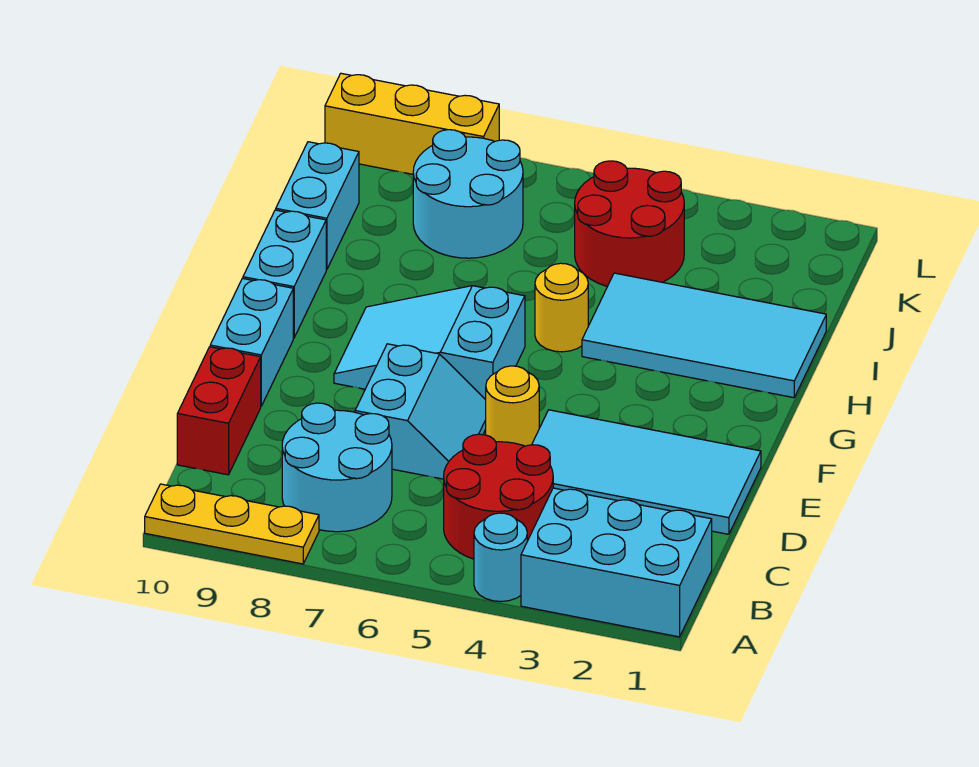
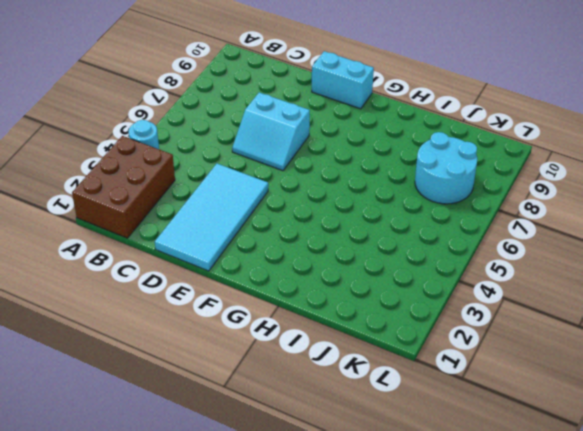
brown 2x3 brick [72,136,175,238] -> cyan 2x3 brick [521,488,712,637]
none -> yellow 1x3 plate [145,484,319,564]
none -> red 2x2 round brick [444,434,553,559]
none -> cyan 2x2 round brick [282,403,392,532]

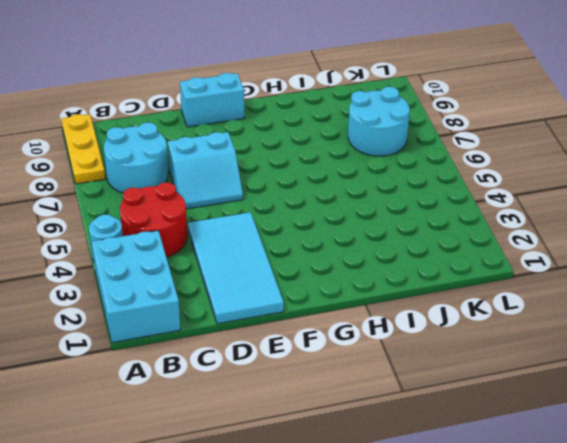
none -> red 1x2 brick [177,347,261,475]
none -> yellow 1x1 round brick [486,366,539,446]
none -> cyan 2x3 slope [334,286,525,400]

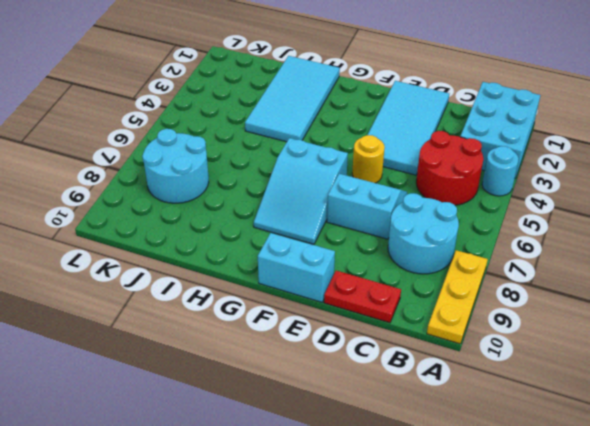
red 1x2 plate [324,271,401,323] -> red 1x2 brick [177,347,261,475]
none -> cyan 1x2 brick [243,210,326,338]
none -> yellow 1x1 round brick [535,263,588,352]
none -> cyan 1x2 brick [276,142,359,270]

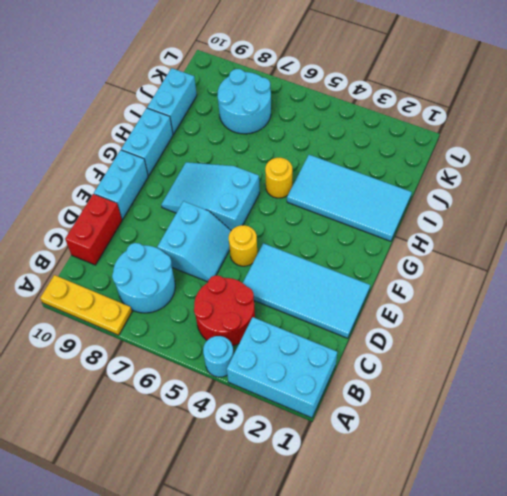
none -> red 2x2 round brick [575,161,684,286]
none -> yellow 1x3 brick [325,73,499,174]

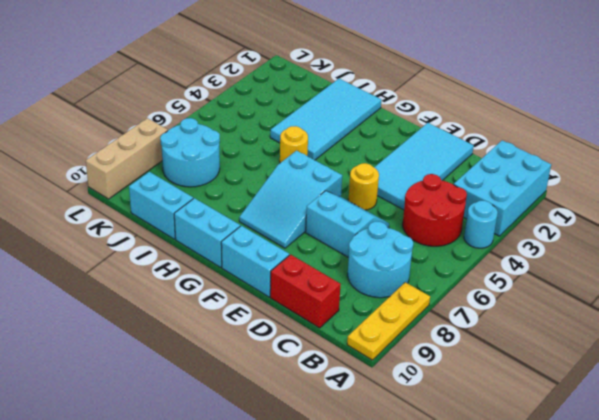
tan 1x3 brick [86,118,168,199] -> yellow 1x3 brick [325,73,499,174]
none -> red 2x2 round brick [575,161,684,286]

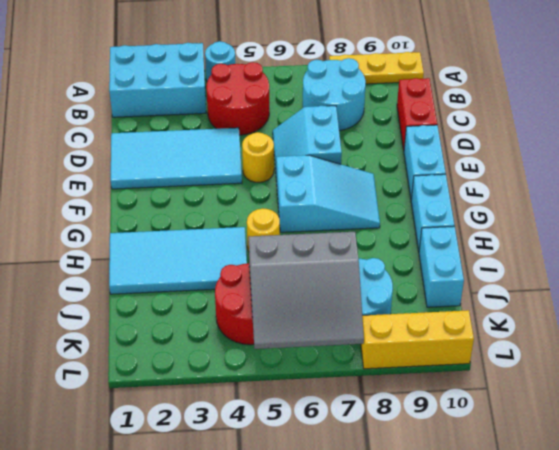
grey 3x3 slope [249,232,364,349] -> none

